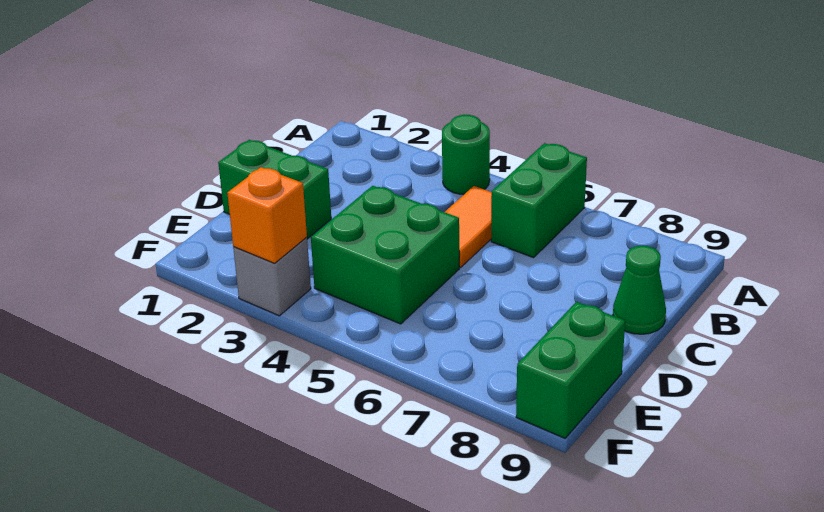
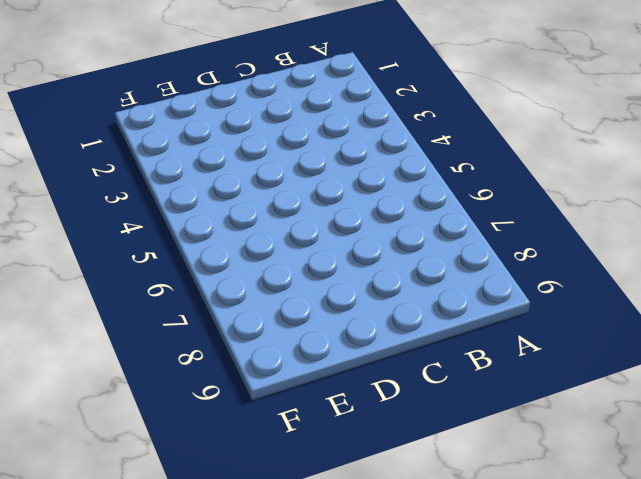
none -> green 1x1 round brick [442,115,490,195]
none -> green 1x2 brick [491,143,587,258]

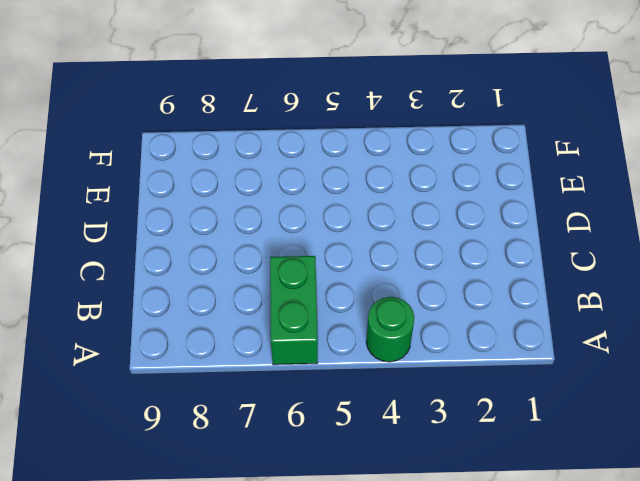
none -> orange 1x2 tile [445,186,492,267]
none -> green 1x1 cone [613,246,666,334]

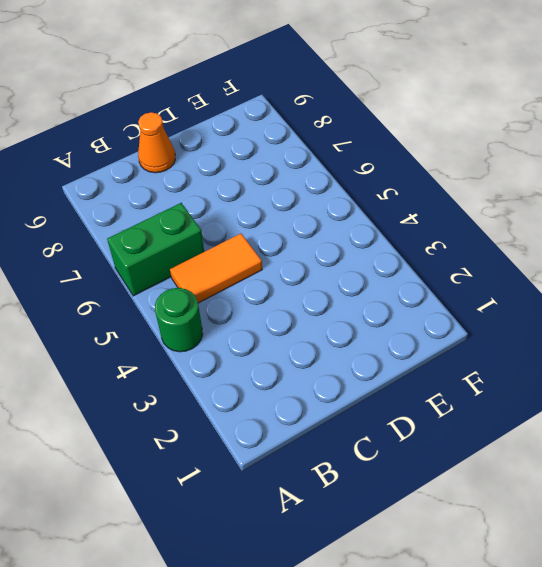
orange 1x1 cone [138,112,175,173] -> green 1x1 cone [613,246,666,334]
none -> green 1x2 brick [218,140,331,239]
none -> green 2x2 brick [311,186,459,324]

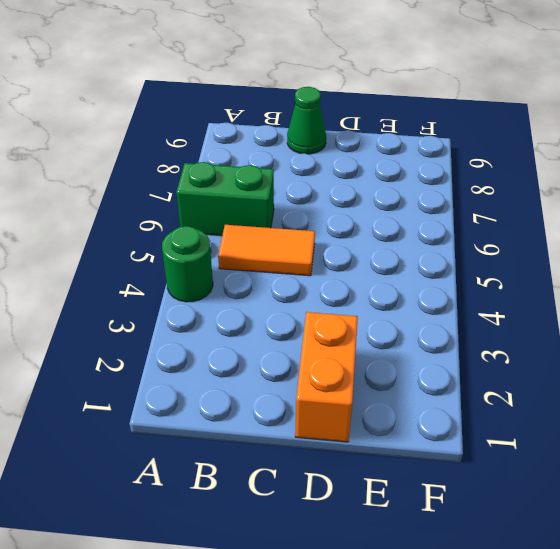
orange 1x2 brick [295,312,358,442] -> green 1x2 brick [218,140,331,239]
none -> green 2x2 brick [311,186,459,324]
none -> green 1x2 brick [516,302,625,438]

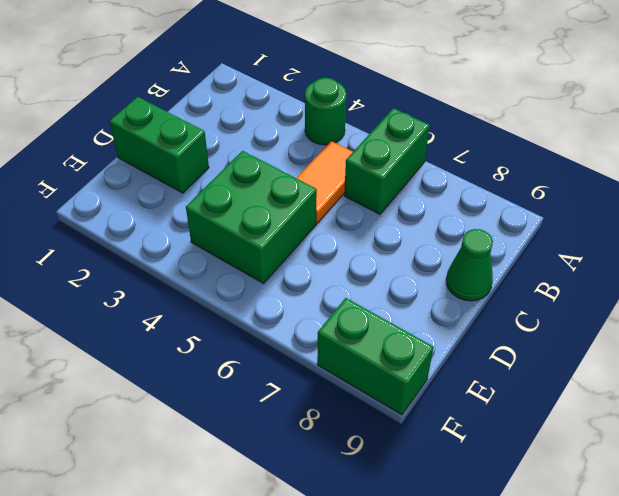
green 1x2 brick [317,298,433,415] -> green 1x2 brick turned to [516,302,625,438]
none -> grey 1x1 brick [233,237,311,316]
none -> orange 1x1 brick [227,167,307,263]

